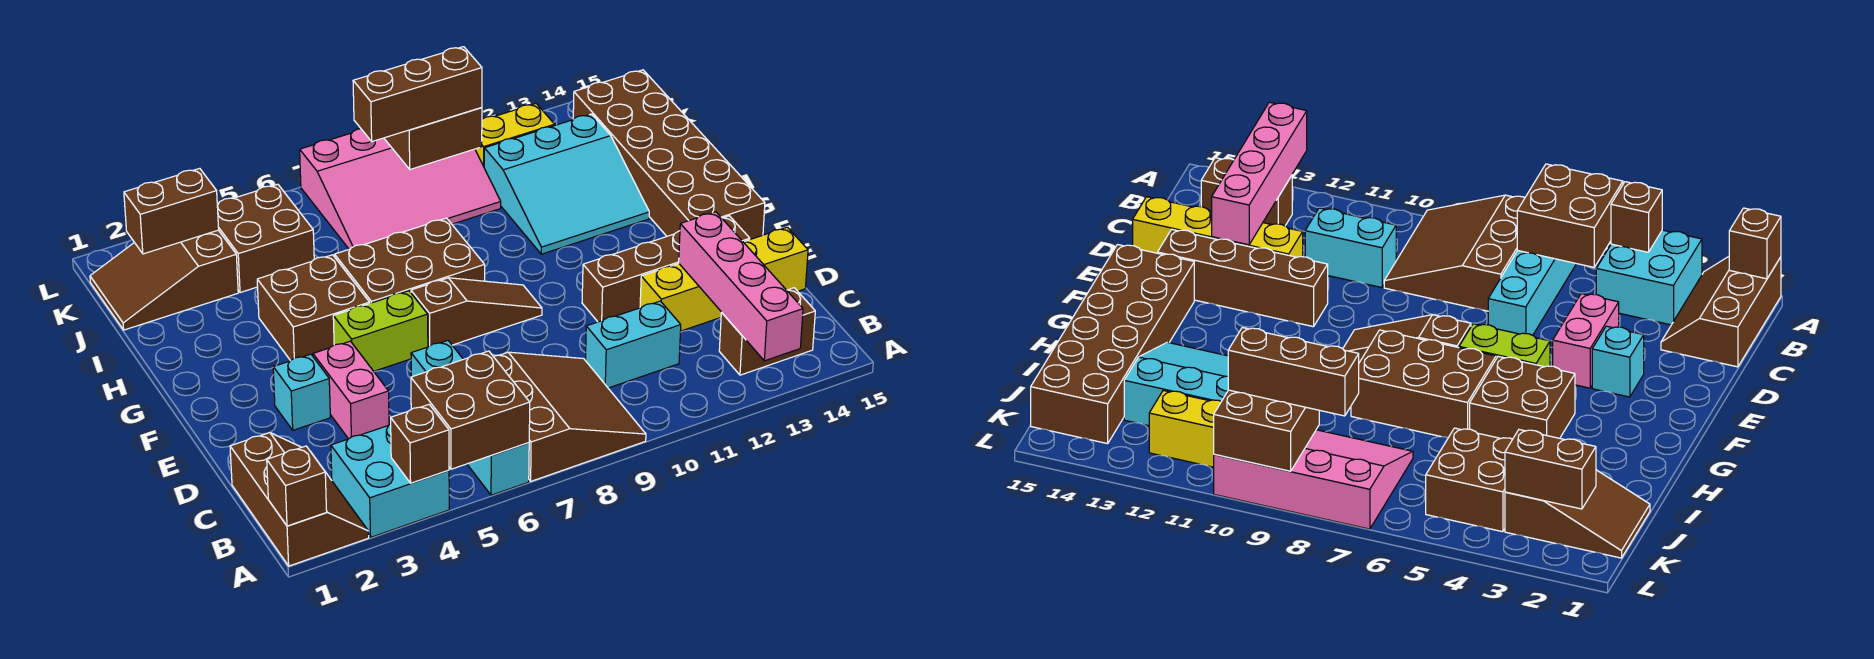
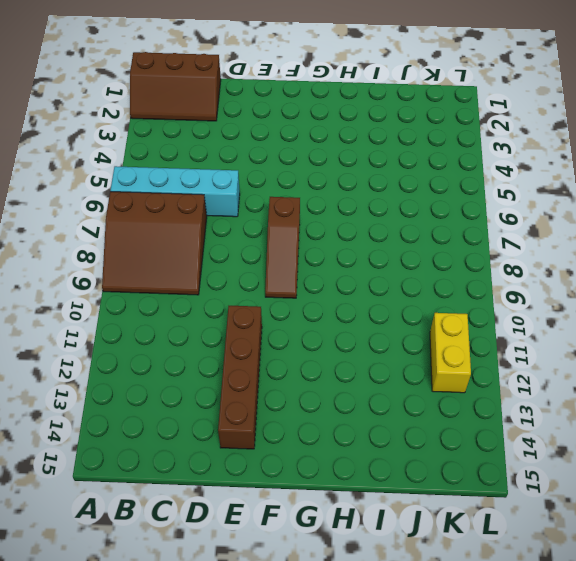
none -> cyan 2x2 brick [331,424,449,537]
none -> brown 1x2 brick [719,288,815,375]
none -> cyan 1x2 brick [585,301,681,388]

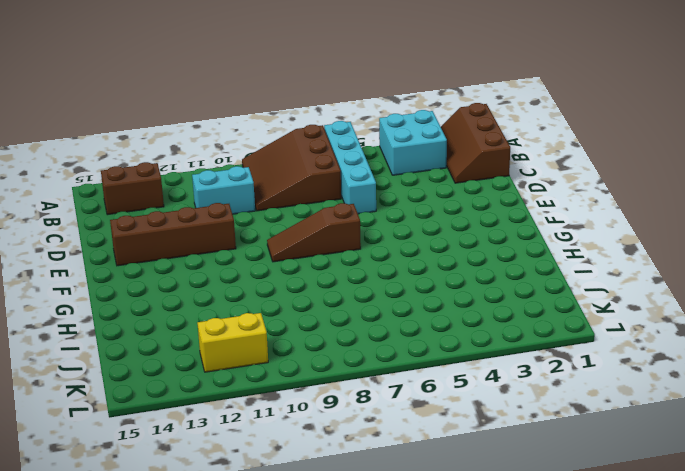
none -> pink 1x2 brick [313,341,389,439]
none -> yellow 1x4 brick [640,227,808,331]
none -> cyan 1x1 brick [273,354,330,430]

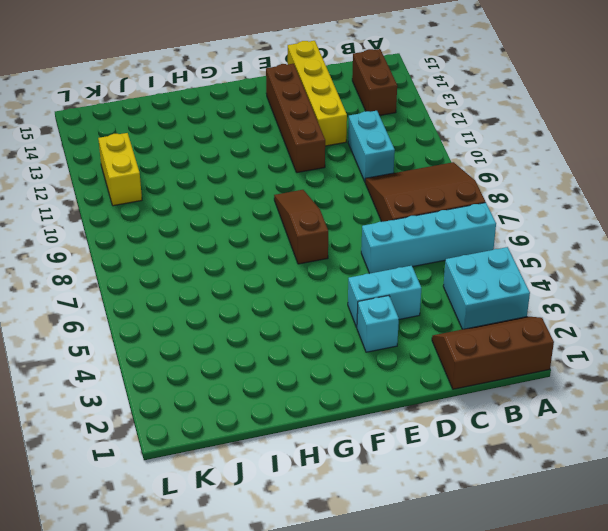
cyan 1x2 brick [348,266,421,327] -> pink 1x2 brick [313,341,389,439]
none -> lime 1x2 brick [333,291,428,371]
none -> brown 2x6 brick [573,70,765,239]
none -> brown 2x2 brick [257,255,370,361]

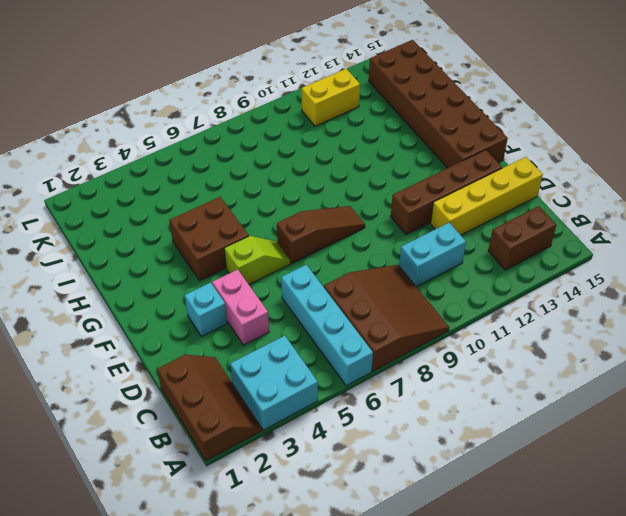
lime 1x2 slope [224,236,290,284] -> lime 1x2 brick [333,291,428,371]
none -> brown 2x3 brick [335,218,485,303]
none -> cyan 3x3 slope [484,114,649,254]
none -> brown 2x3 slope [90,230,238,330]

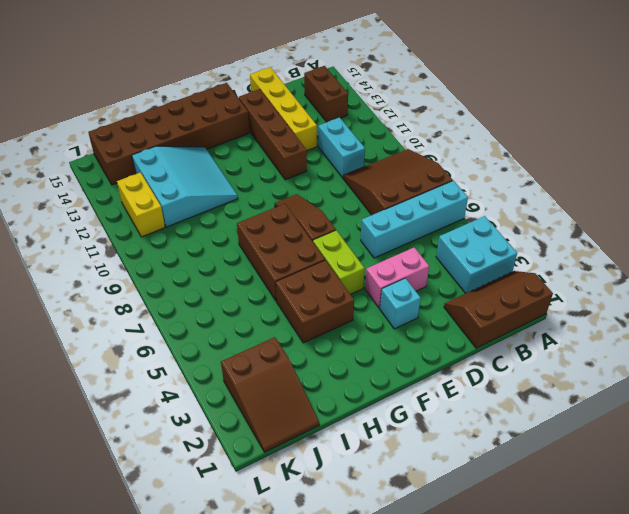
none -> brown 2x2 brick [217,184,314,293]
none -> pink 3x4 slope [300,129,501,249]
none -> brown 1x1 brick [267,446,327,526]

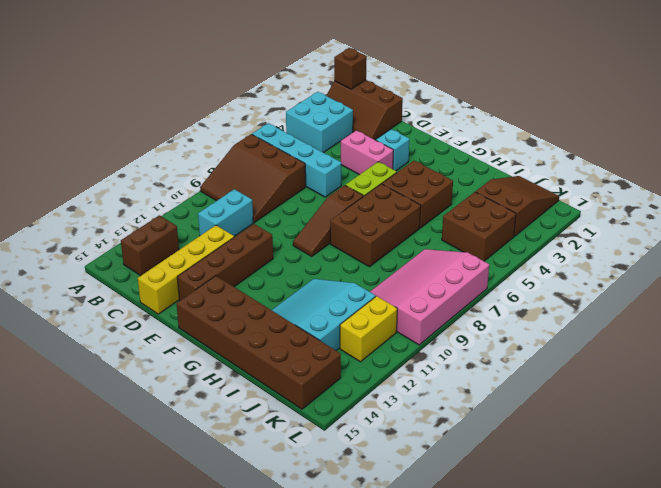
none -> brown 1x1 brick [391,405,449,483]
none -> brown 2x2 brick [411,351,530,469]
none -> pink 1x4 brick [679,212,803,361]

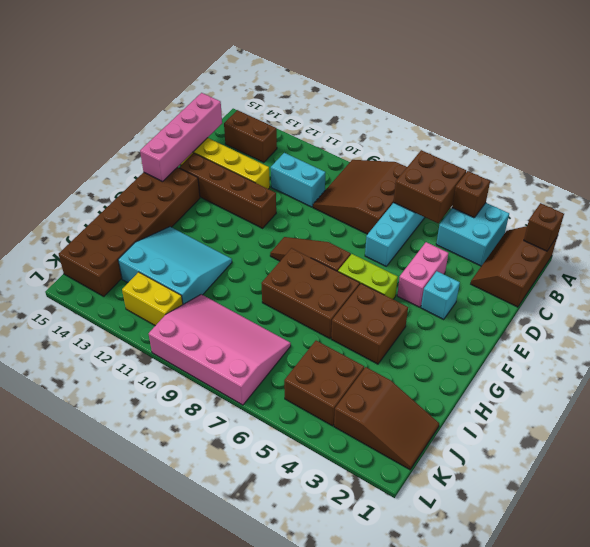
pink 1x4 brick [140,93,222,182] -> pink 1x4 brick moved to [679,212,803,361]
none -> brown 1x2 brick [124,168,219,254]
none -> brown 2x2 brick [384,108,482,169]
none -> brown 1x3 brick [353,47,482,142]

